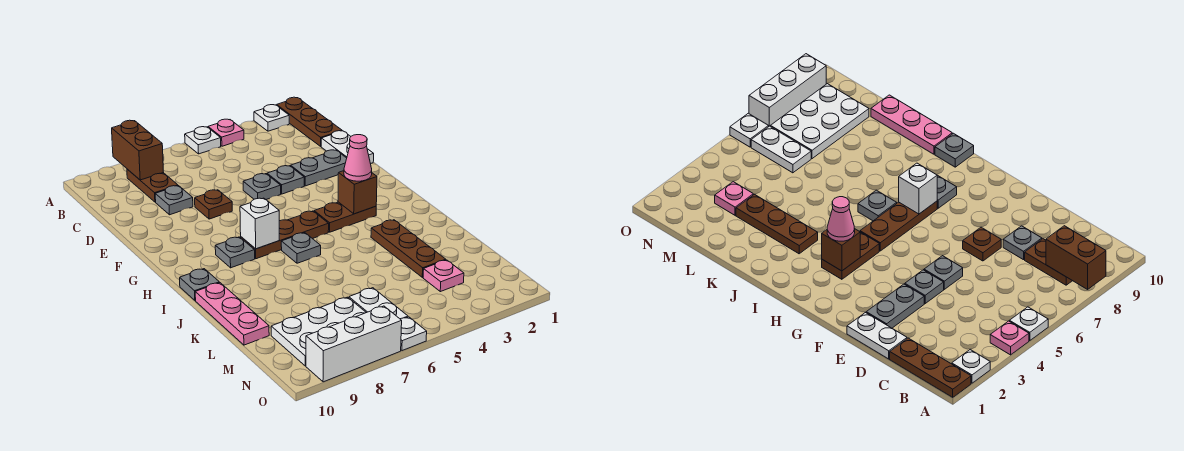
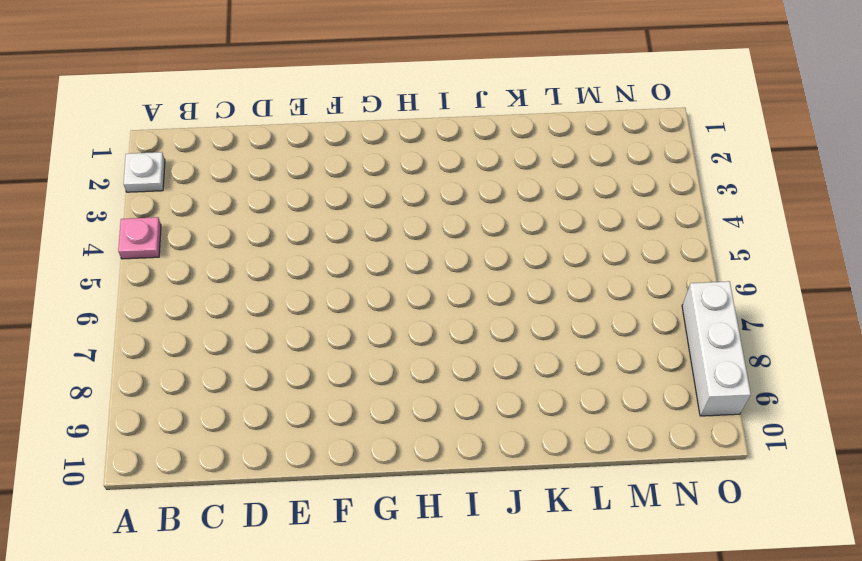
none -> brown 1x3 plate [277,97,342,146]
none -> white 1x1 plate [185,127,221,154]
none -> brown 1x2 plate [127,169,178,202]

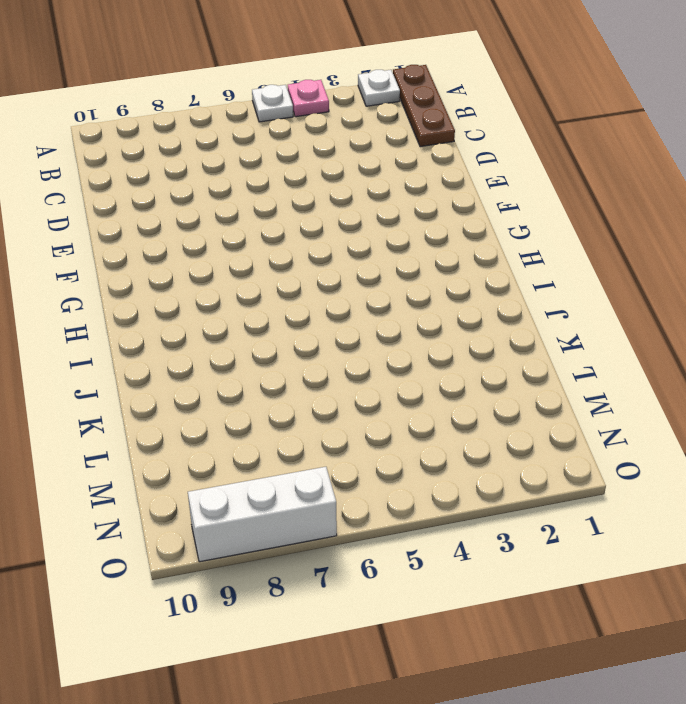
none -> brown 1x2 plate [127,169,178,202]
none -> white 1x2 plate [321,131,374,164]
none -> grey 1x1 plate [155,186,193,215]

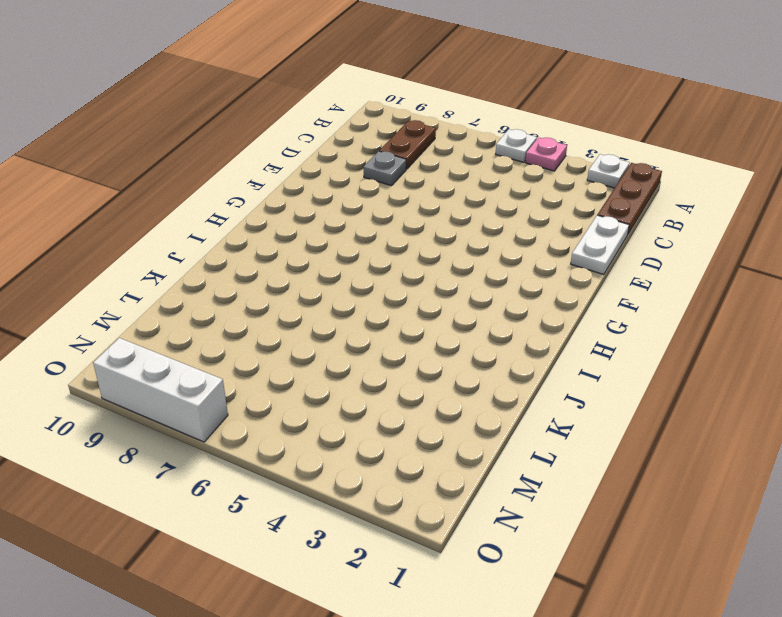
none -> grey 1x2 plate [291,150,347,186]
none -> grey 1x1 plate [267,166,304,194]
none -> grey 1x1 plate [243,174,281,199]

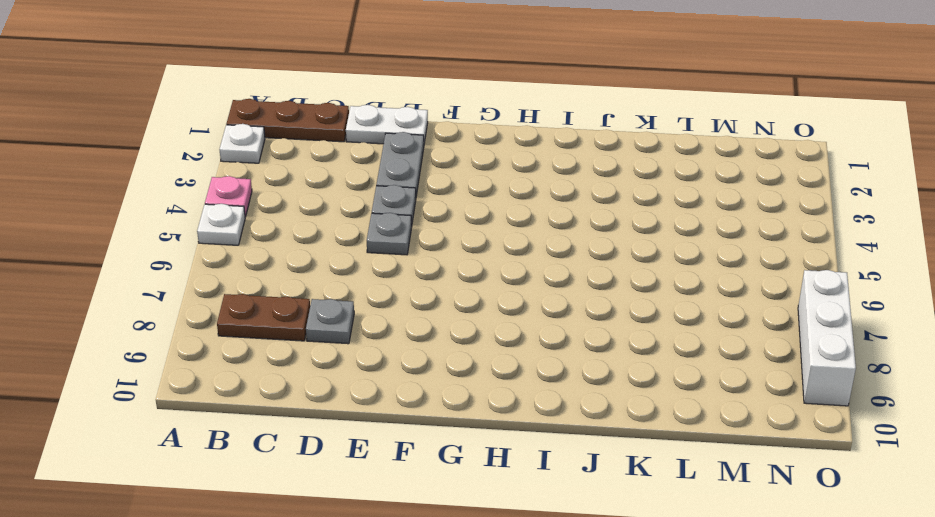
none -> brown 1x1 plate [195,190,232,219]
none -> brown 1x2 plate [314,202,376,232]
none -> brown 1x3 plate [241,211,329,259]

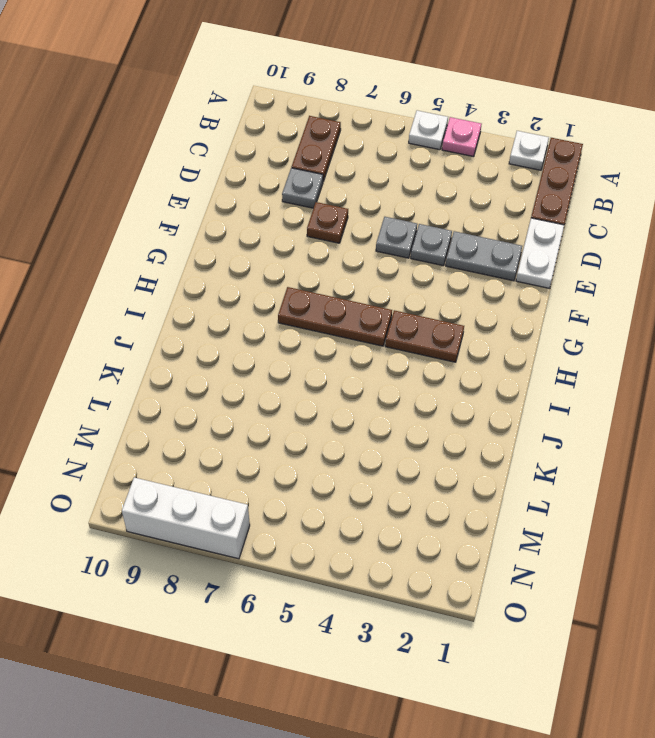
none -> grey 1x1 plate [215,237,255,268]
none -> grey 1x1 plate [281,233,321,263]
none -> grey 1x1 plate [180,269,219,300]

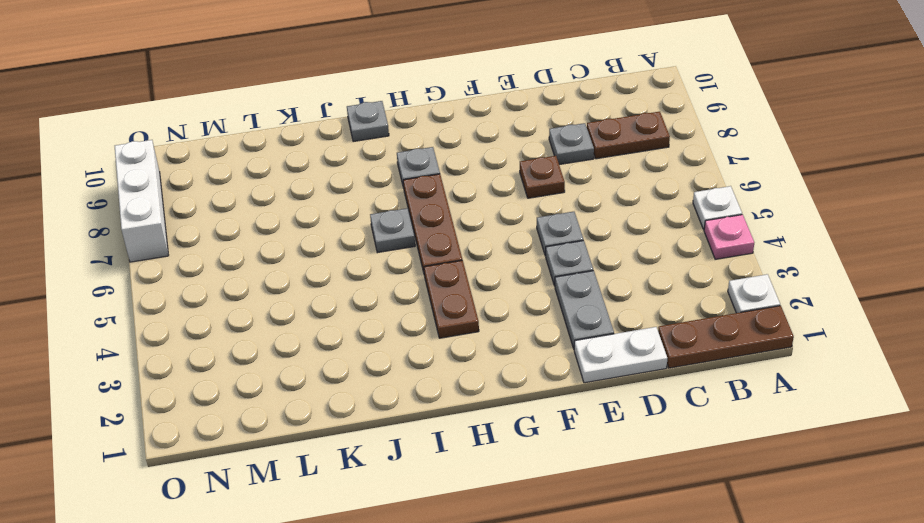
none -> brown 1x3 plate [371,220,446,277]
none -> pink 1x3 plate [195,283,269,345]
none -> pink 1x1 plate [423,260,464,292]

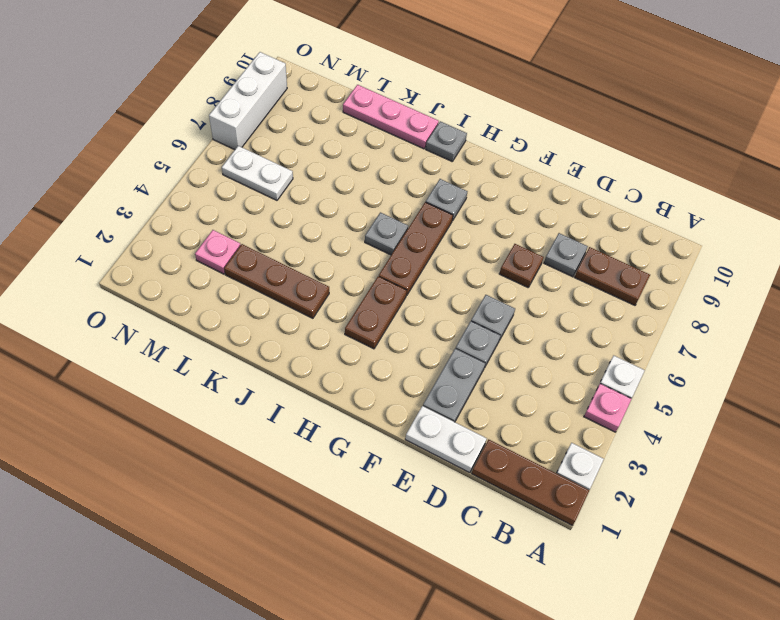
none -> white 2x3 plate [271,297,366,366]
none -> white 1x1 plate [401,317,427,351]
none -> brown 1x2 brick [112,120,163,180]

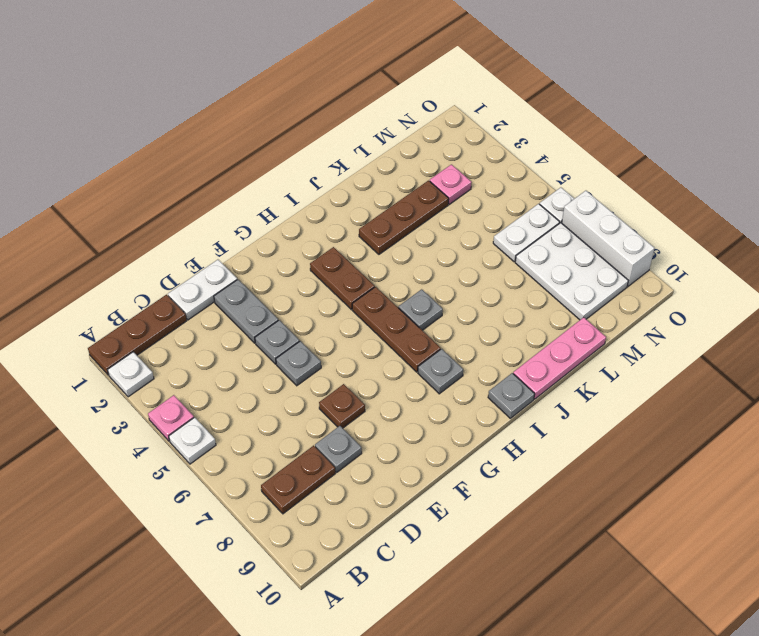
none -> brown 1x2 brick [112,120,163,180]
none -> brown 1x1 brick [338,171,377,214]
none -> white 1x1 brick [240,198,279,249]

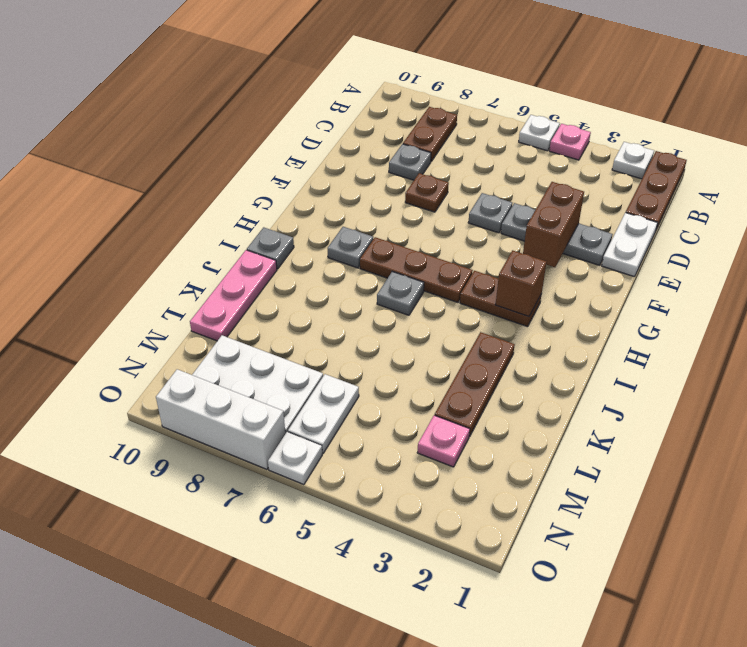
brown 1x2 brick [523,182,584,267] -> brown 1x2 brick moved to [112,120,163,180]
none -> white 1x1 brick [240,198,279,249]
none -> pink 1x1 cone [344,135,372,181]

